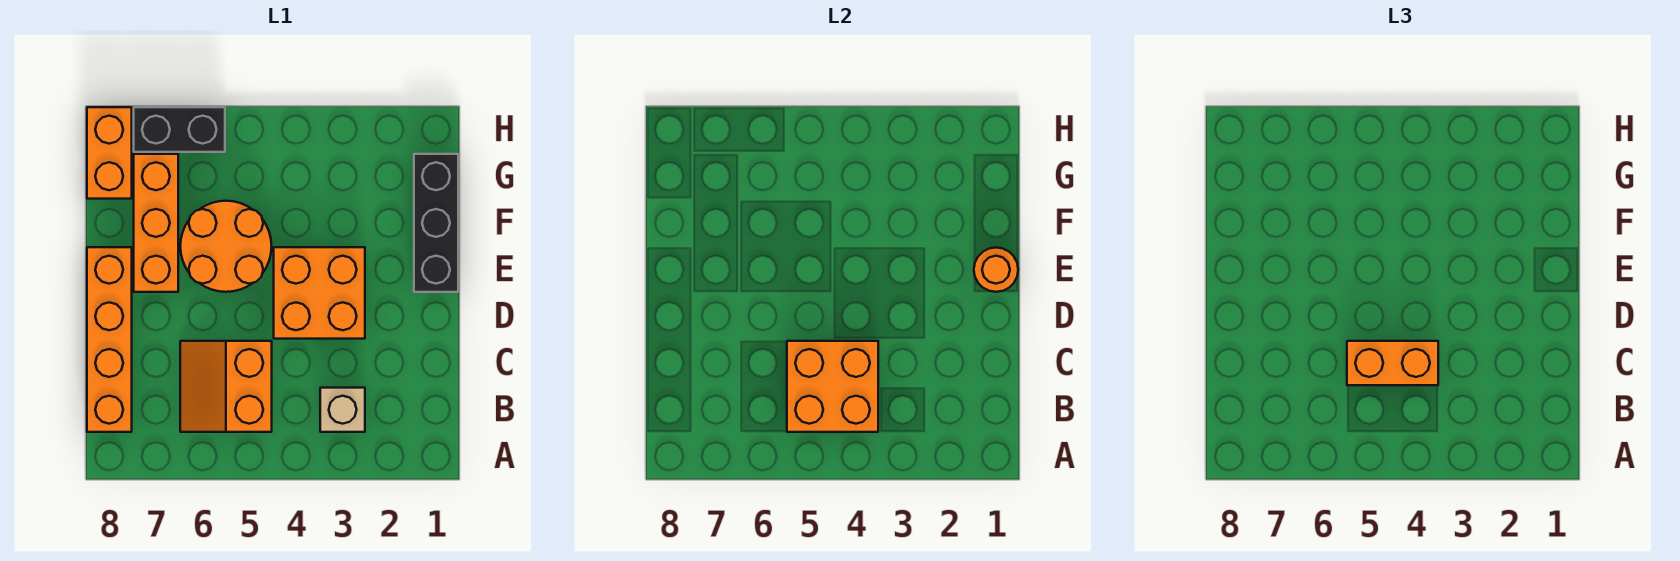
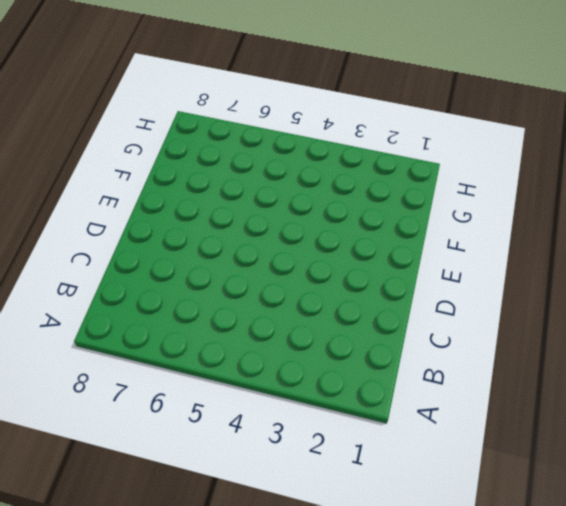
none -> tan 1x1 brick [320,388,365,432]
none -> orange 2x2 slope [180,341,272,432]
none -> orange 1x4 brick [87,247,132,432]

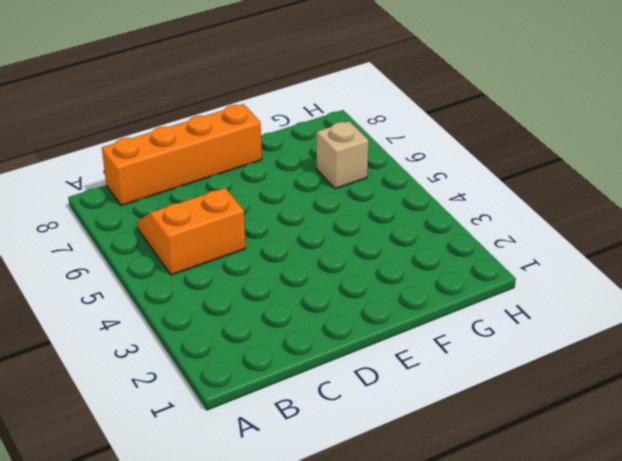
tan 1x1 brick [317,121,368,189] -> tan 1x1 brick moved to [320,388,365,432]
none -> orange 2x2 brick [274,247,365,339]
none -> black 1x3 brick [414,154,458,292]
none -> orange 2x2 round brick [180,201,272,292]

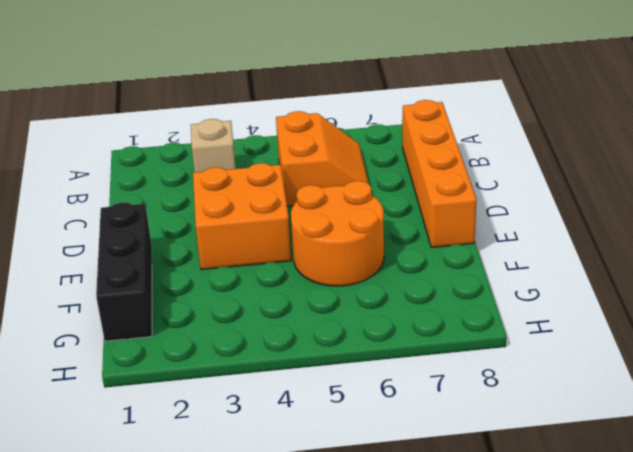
none -> orange 1x3 brick [134,154,178,292]
none -> orange 1x2 brick [87,107,132,199]
none -> black 1x2 brick [134,107,225,152]

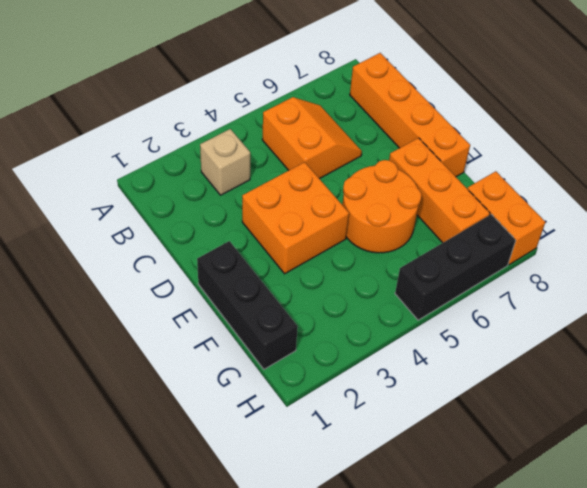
black 1x3 brick [395,214,516,320] -> black 1x2 brick [134,107,225,152]
none -> orange 2x2 brick [787,341,878,432]
none -> orange 1x1 round brick [974,248,1018,292]
none -> orange 1x2 brick [1347,341,1438,385]

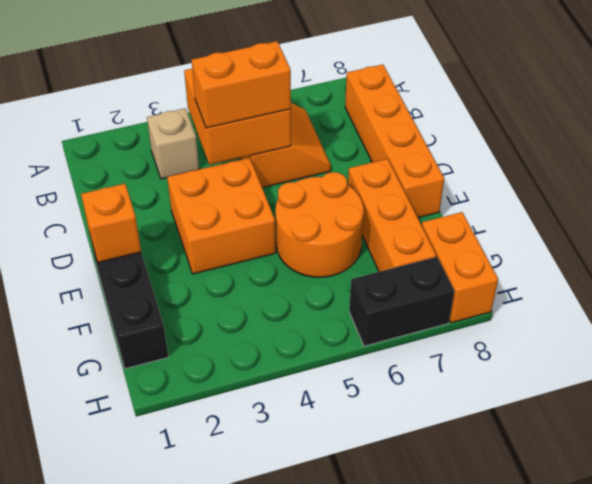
orange 1x1 brick [81,184,141,262] -> orange 1x1 round brick [974,248,1018,292]

